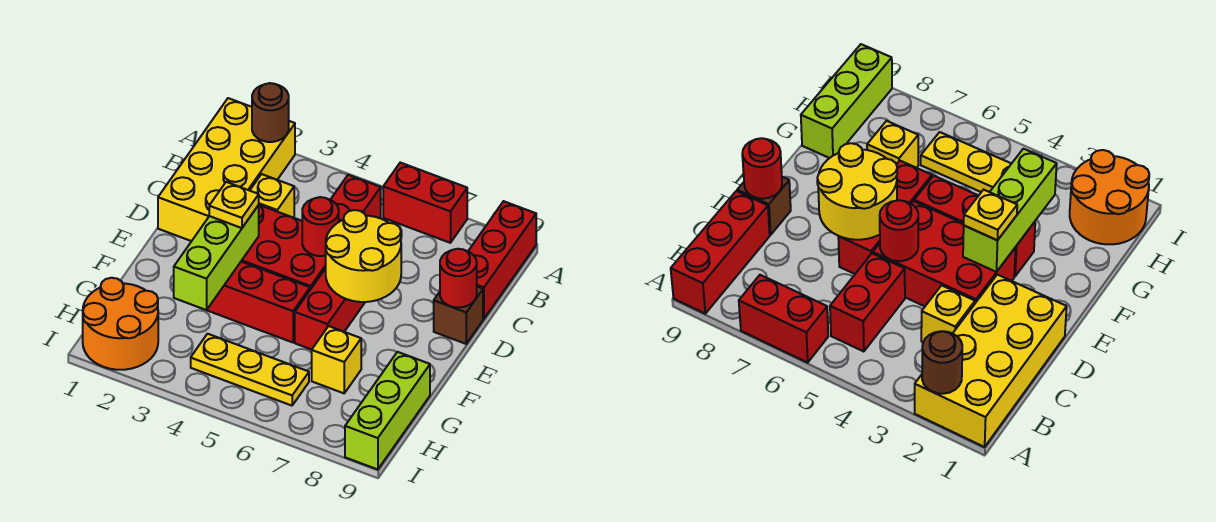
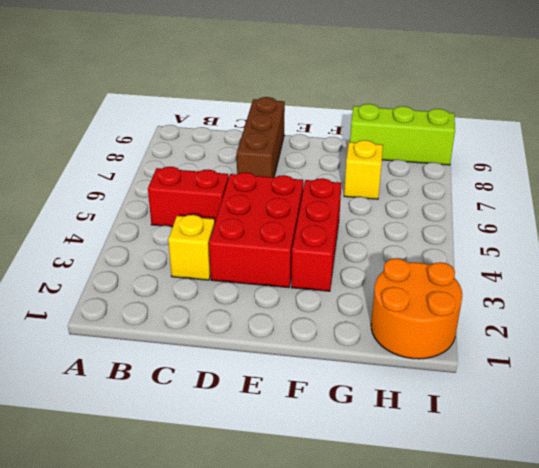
brown 1x3 brick [237,97,285,177] -> brown 1x1 brick [434,287,483,344]
none -> yellow 2x4 brick [158,98,295,241]
none -> red 1x2 brick [383,163,467,243]
none -> red 1x3 brick [468,201,536,319]

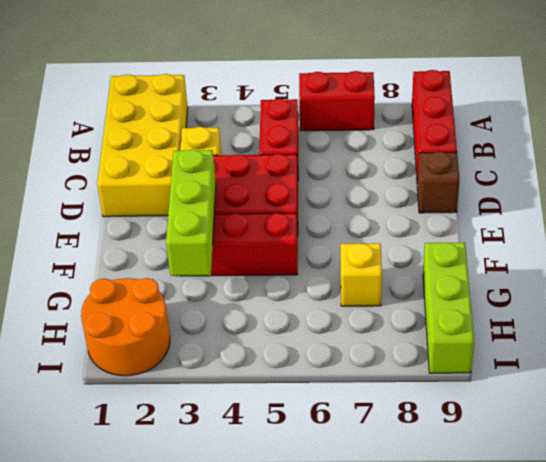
none -> red 1x3 brick [295,268,365,350]
none -> yellow 1x3 plate [191,334,309,406]
none -> brown 1x1 round brick [252,83,289,142]

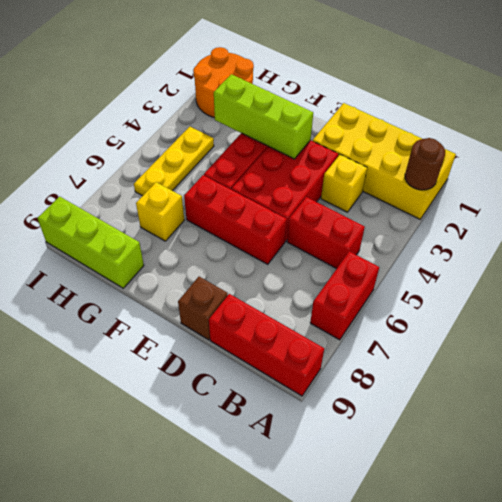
none -> red 1x1 round brick [302,197,339,256]
none -> yellow 2x2 round brick [326,210,401,302]
none -> red 1x1 round brick [440,249,477,307]

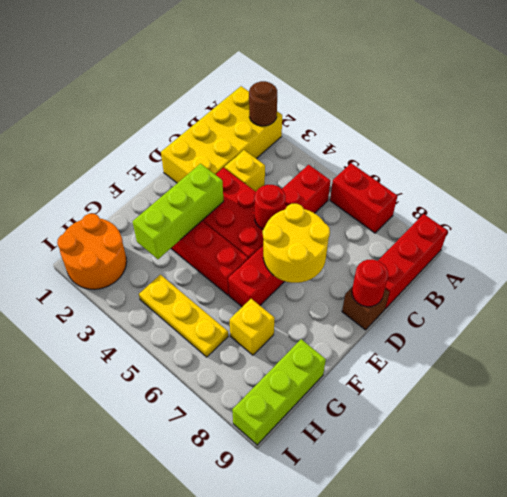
none -> yellow 1x1 plate [209,182,259,228]

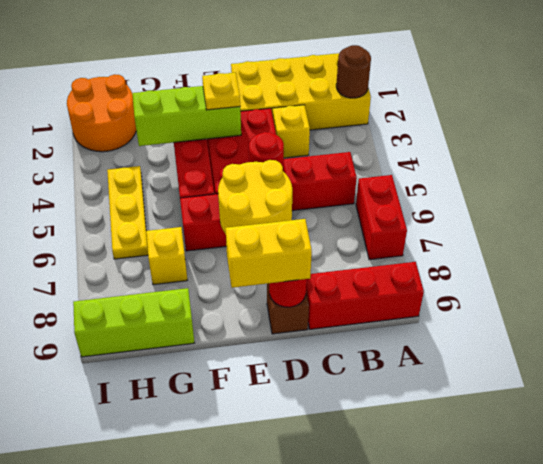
yellow 1x2 brick [225,219,312,288] -> none

